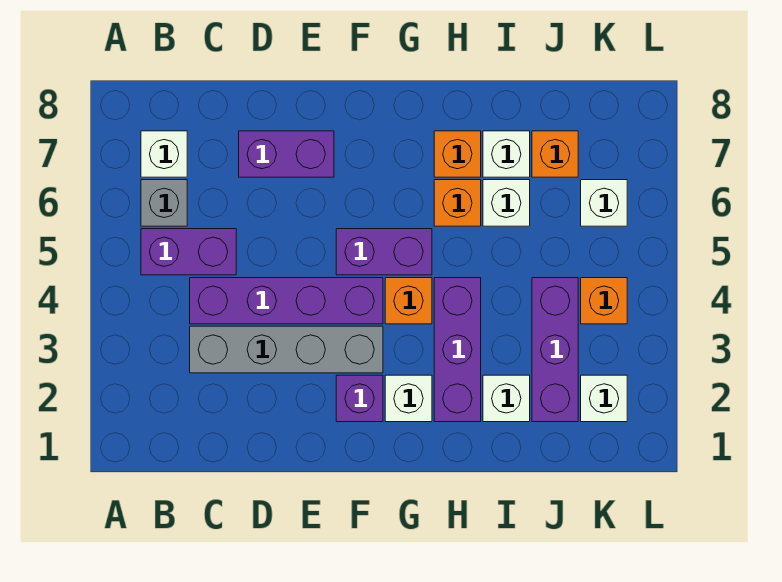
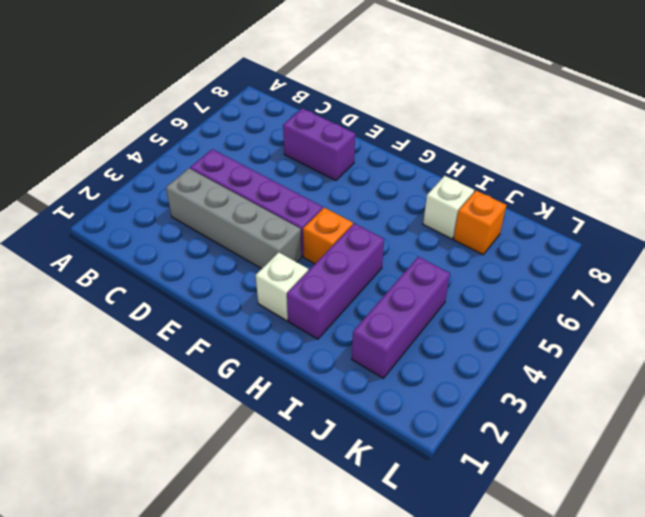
none -> purple 1x2 brick [141,229,236,275]
none -> grey 1x1 brick [141,180,187,226]
none -> white 1x1 brick [141,131,187,177]

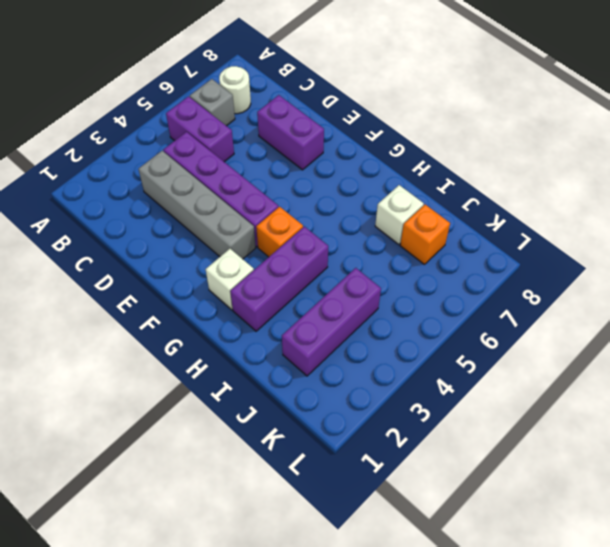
white 1x1 round brick [219,66,251,114] -> white 1x1 brick [141,131,187,177]
none -> purple 1x1 brick [336,375,383,422]
none -> purple 1x2 brick [336,229,432,275]
none -> orange 1x1 brick [434,180,481,226]

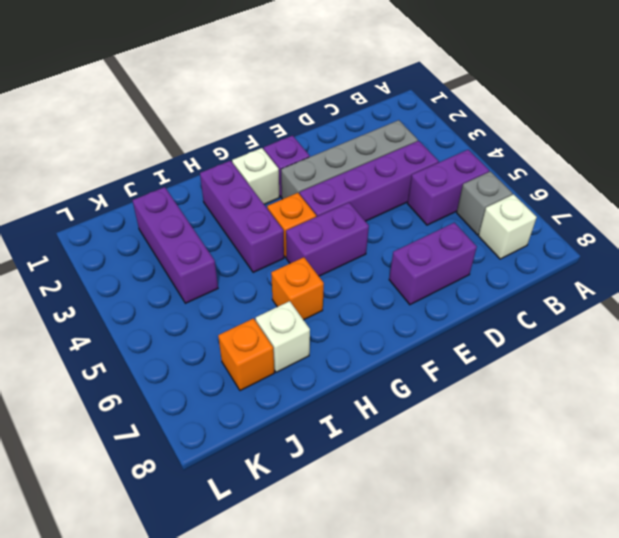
none -> orange 1x1 brick [434,131,481,177]
none -> white 1x1 brick [483,375,530,422]
none -> white 1x1 brick [483,180,530,226]

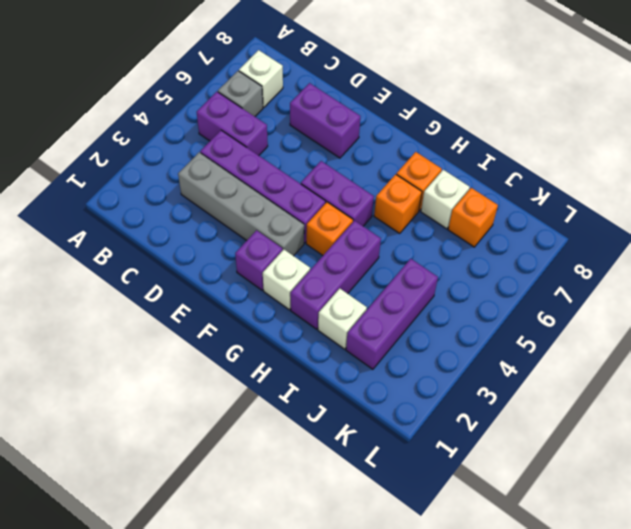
none -> white 1x1 brick [483,180,530,226]
none -> white 1x1 brick [581,375,627,422]
none -> orange 1x1 brick [581,278,627,324]

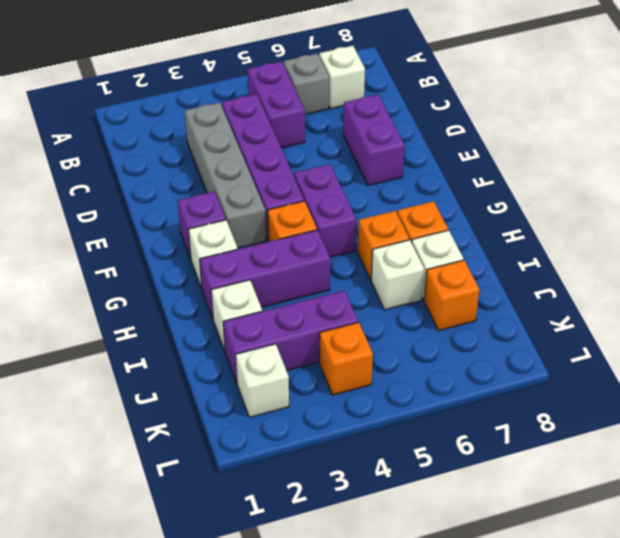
none -> white 1x1 brick [581,180,627,226]

